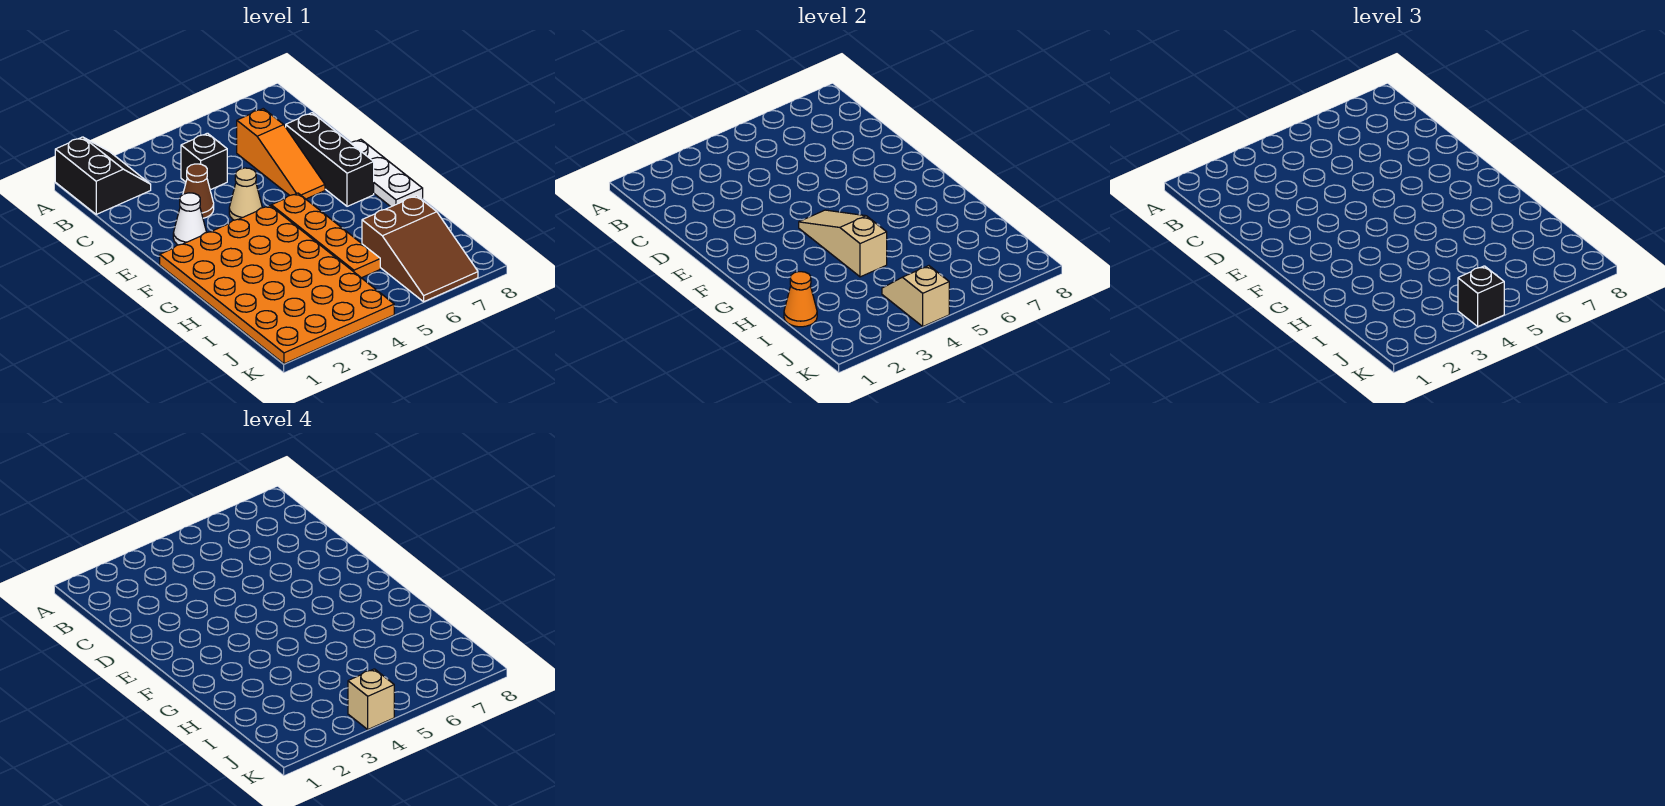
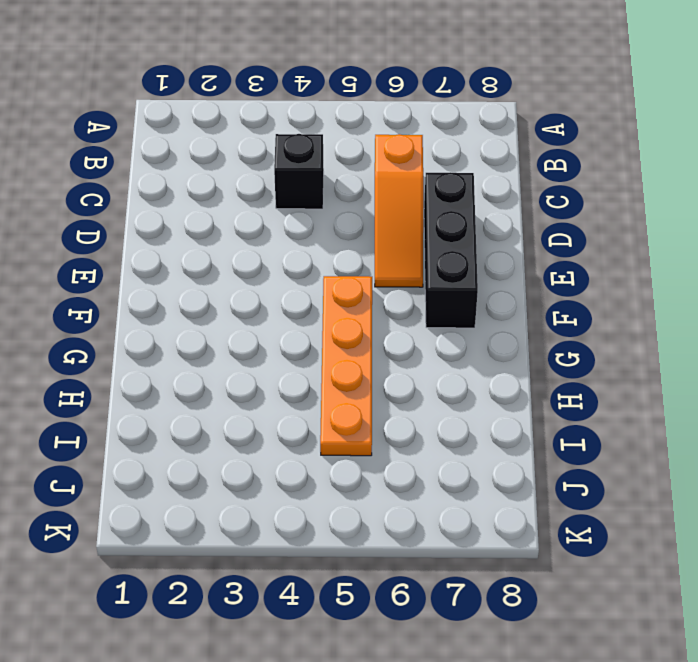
none -> black 2x2 slope [55,137,151,214]
none -> brown 1x1 cone [183,164,214,218]
none -> white 1x1 cone [173,193,207,245]

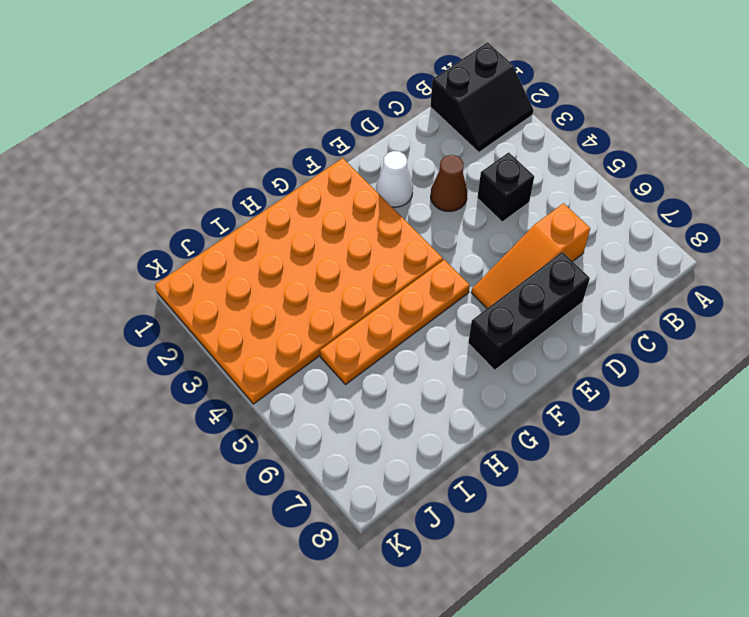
none -> tan 1x1 cone [229,168,262,220]
none -> white 1x3 plate [351,139,423,207]
none -> brown 2x3 slope [362,196,478,302]

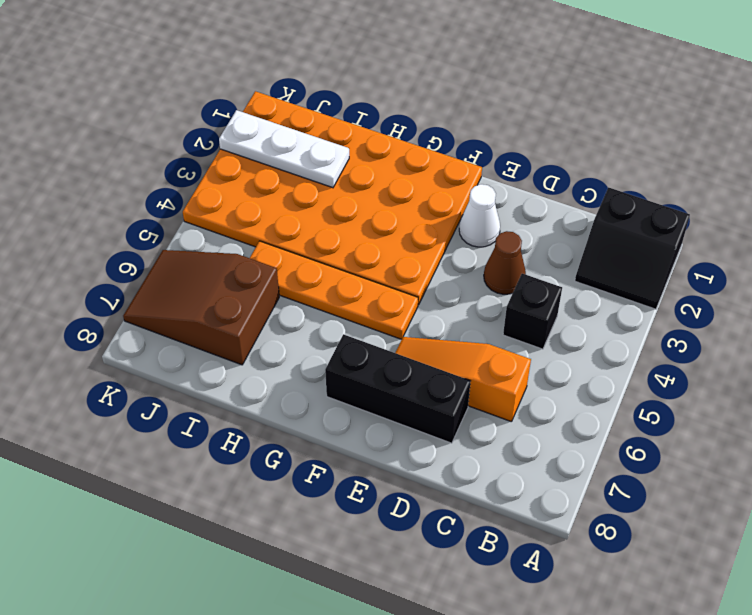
white 1x3 plate [219,110,349,188] -> white 1x3 plate moved to [351,139,423,207]
none -> tan 1x1 cone [229,168,262,220]
none -> tan 1x3 slope [799,210,887,277]
none -> orange 1x1 cone [784,272,817,327]

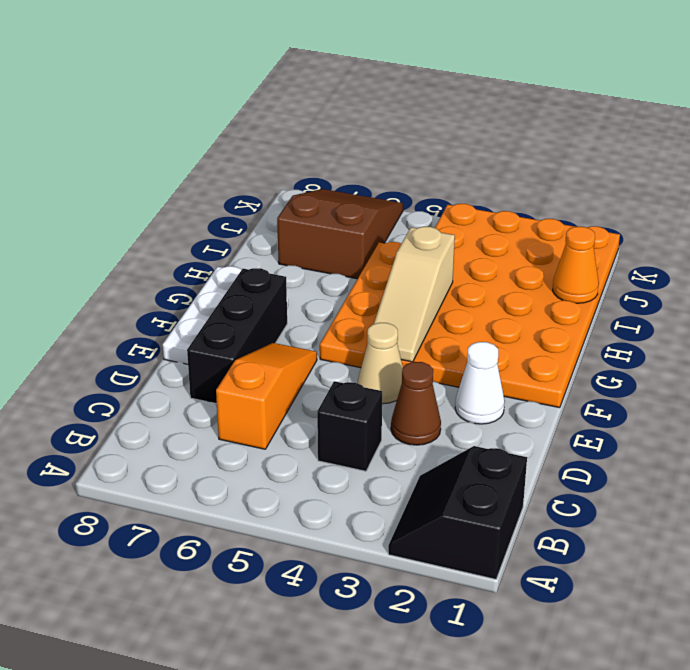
none -> tan 1x2 slope [882,266,949,326]
none -> black 1x1 brick [1458,266,1504,326]
none -> tan 1x1 brick [348,669,394,729]

